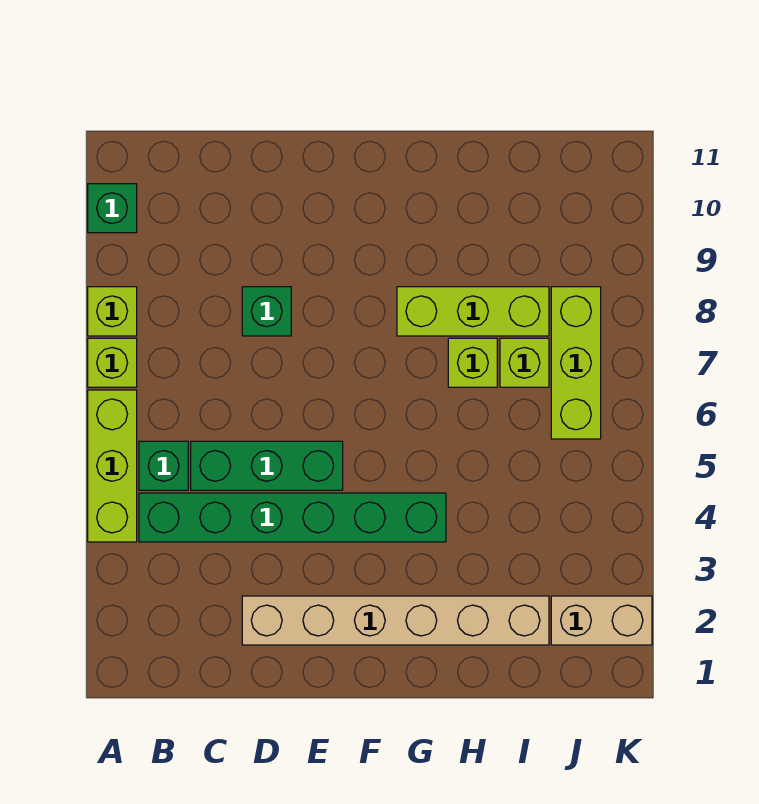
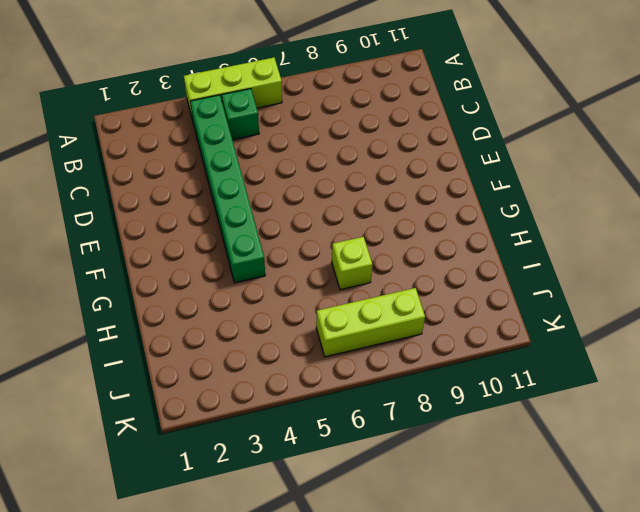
none -> lime 1x1 brick [88,338,137,387]
none -> lime 1x1 brick [88,287,137,336]
none -> green 1x1 brick [88,184,137,233]

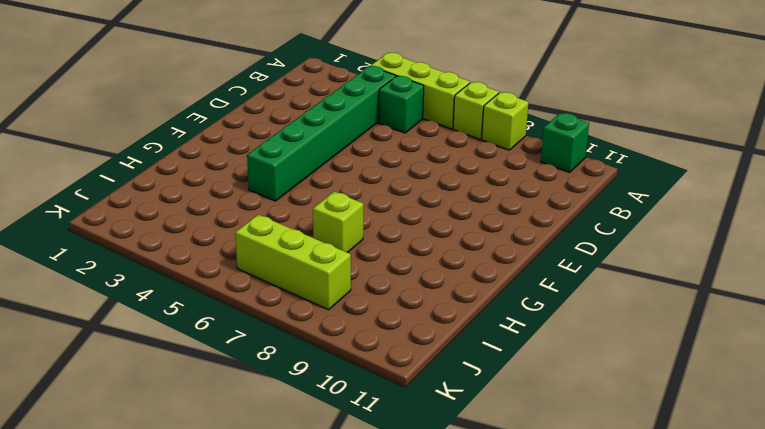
none -> green 1x3 brick [191,441,343,490]
none -> tan 1x6 brick [242,596,549,645]
none -> green 1x1 brick [242,287,291,336]

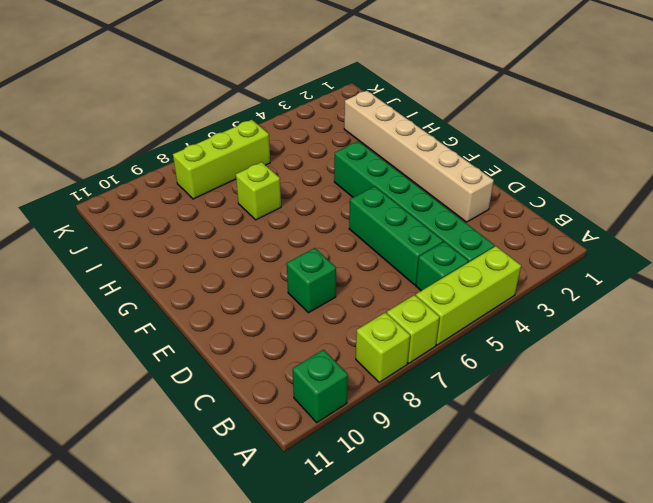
none -> lime 1x3 brick [397,287,549,336]
none -> lime 1x1 brick [500,338,549,387]
none -> tan 1x2 brick [551,596,652,645]

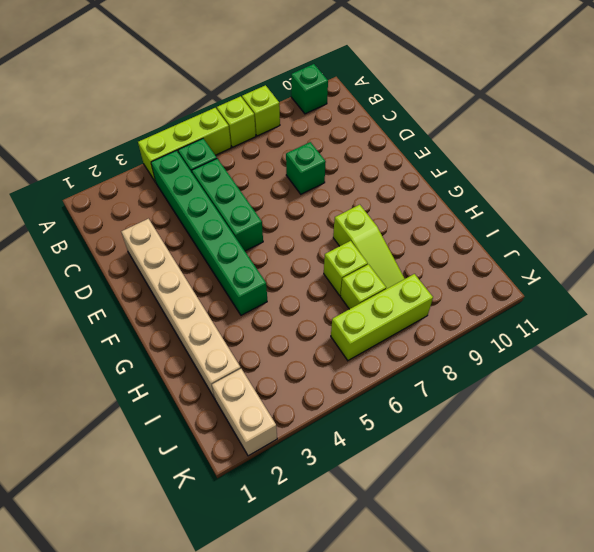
lime 1x3 slope [333,205,405,289] -> lime 1x3 brick [397,287,549,336]

